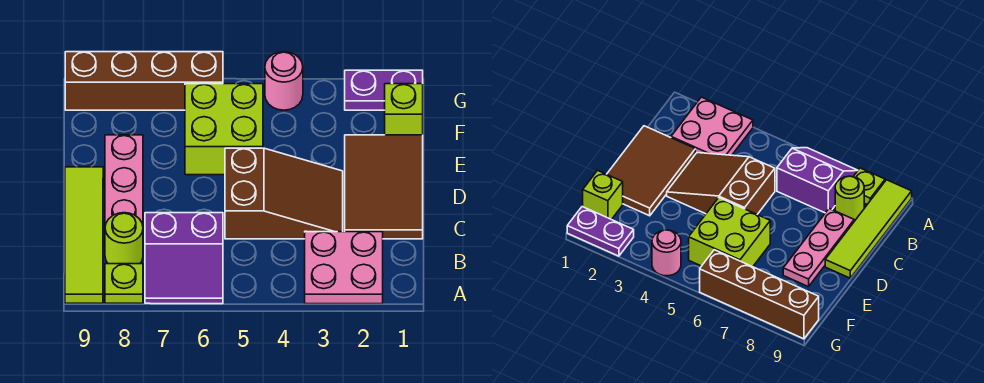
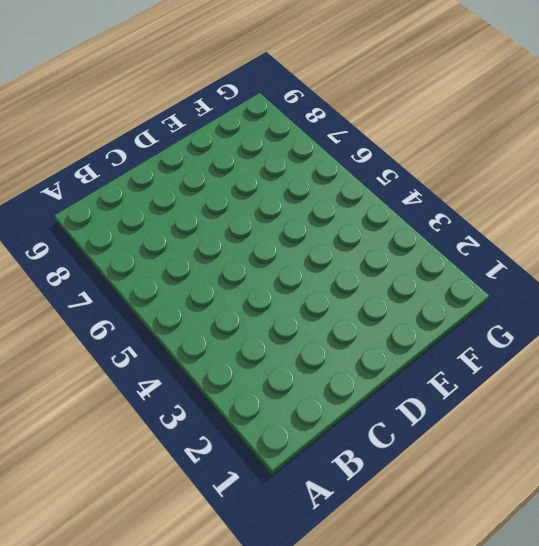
none -> pink 2x2 plate [305,231,383,304]
none -> purple 2x2 slope [145,213,223,304]
none -> lime 1x1 plate [105,264,143,303]

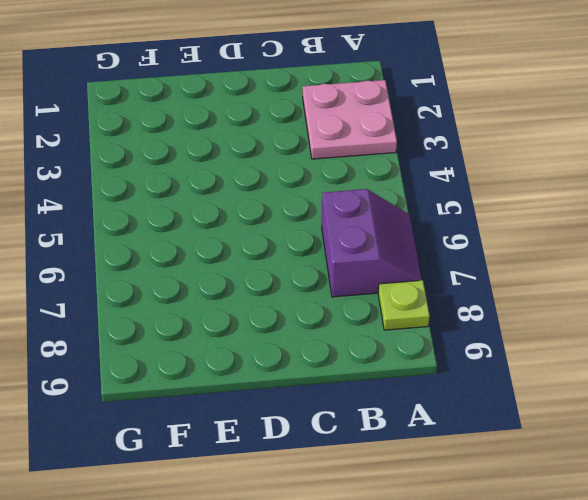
none -> lime 1x4 tile [65,167,103,303]
none -> lime 1x1 round brick [105,213,143,264]
none -> brown 2x3 tile [345,135,423,239]

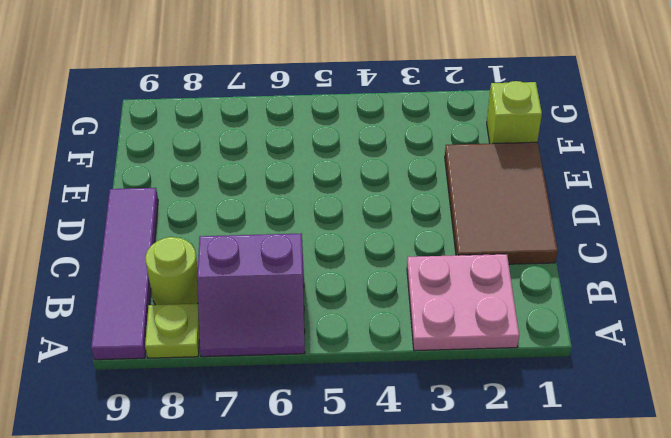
purple 1x4 tile [91,188,158,360] -> lime 1x4 tile [65,167,103,303]
none -> brown 2x3 slope [225,148,343,239]
none -> pink 1x3 plate [105,135,143,226]
none -> lime 2x2 brick [185,84,263,175]

